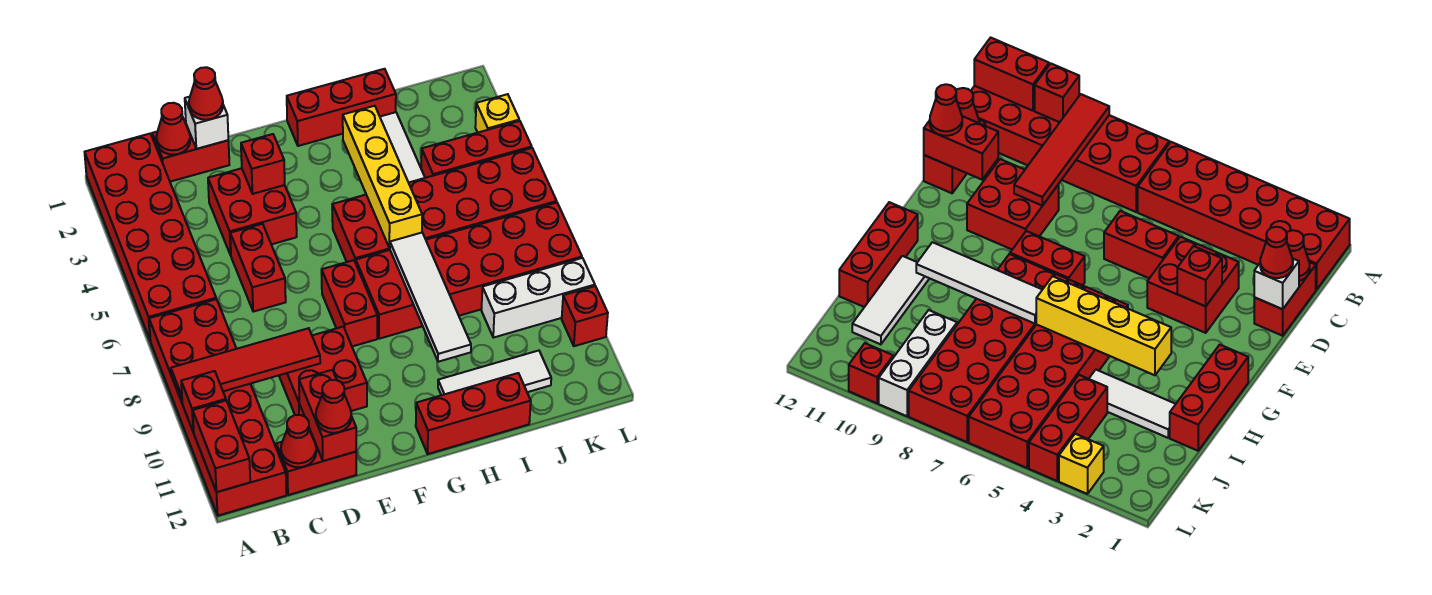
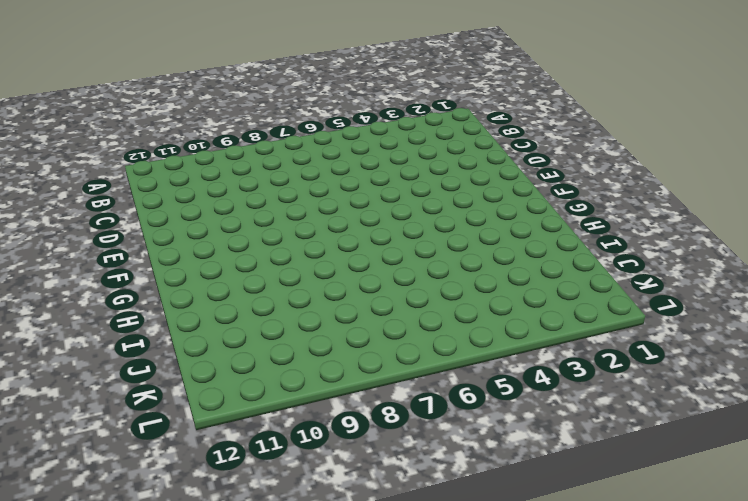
none -> red 2x6 brick [85,134,216,341]
none -> red 2x6 brick [149,299,286,516]
none -> red 1x2 brick [152,125,229,182]
none -> red 1x2 brick [276,433,356,495]

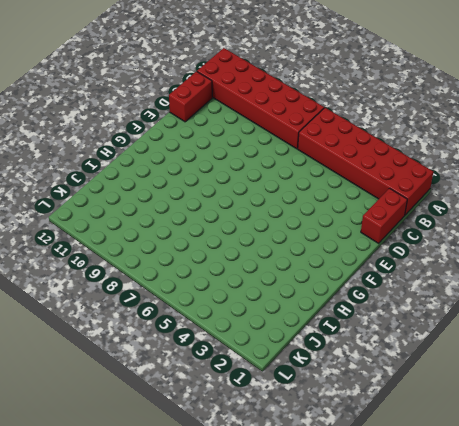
none -> red 2x2 brick [208,168,297,255]
none -> red 1x2 brick [230,224,286,312]
none -> red 2x2 brick [279,327,367,416]
none -> red 1x2 brick [321,260,377,346]

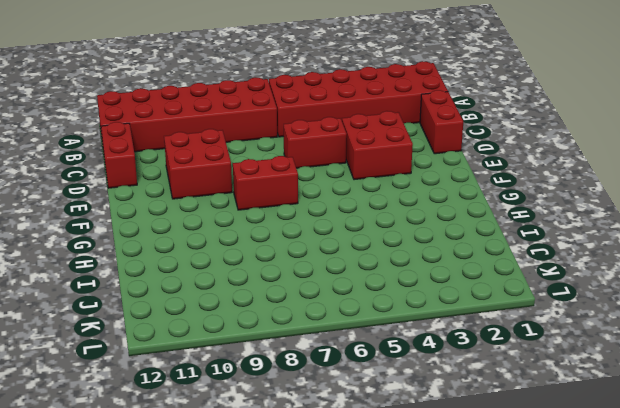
none -> red 1x3 brick [287,69,396,146]
none -> red 2x6 brick [332,148,557,263]
none -> red 2x6 brick [356,203,582,339]
none -> red 1x3 brick [416,373,531,454]

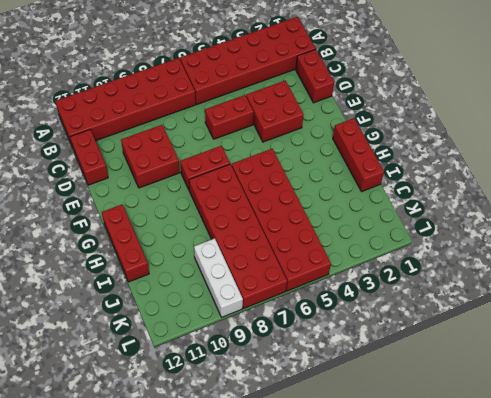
none -> white 1x3 tile [438,351,551,395]
none -> white 1x3 tile [380,112,425,183]
none -> red 1x3 brick [421,121,532,178]
none -> yellow 1x1 brick [475,94,519,133]

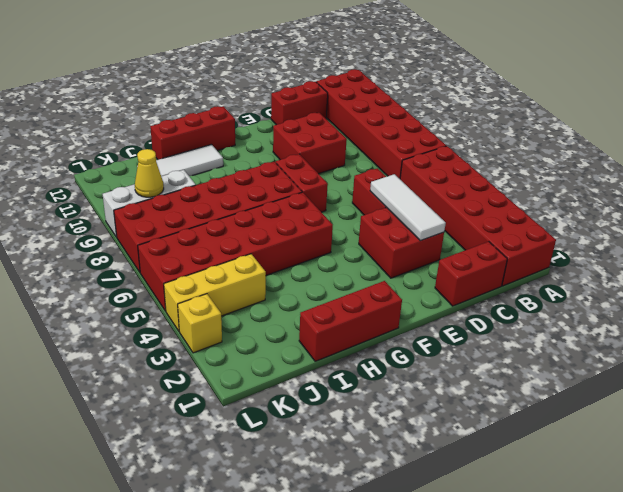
white 1x3 tile [370,174,446,241] -> white 1x3 tile moved to [380,112,425,183]
yellow 1x3 brick [164,254,266,331] -> red 1x3 brick [421,121,532,178]
yellow 1x1 cone [135,149,164,197] -> none
none -> red 1x1 brick [562,286,608,346]
none -> red 1x4 tile [171,328,320,402]
none -> red 1x1 brick [181,371,226,433]
none -> red 1x2 brick [193,401,250,492]

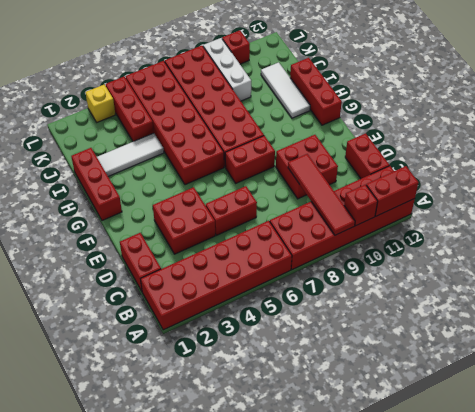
none -> red 1x1 cone [156,103,190,155]
none -> red 1x1 cone [281,415,316,467]
none -> white 1x1 brick [185,97,228,149]
none -> red 1x2 brick [299,370,356,461]

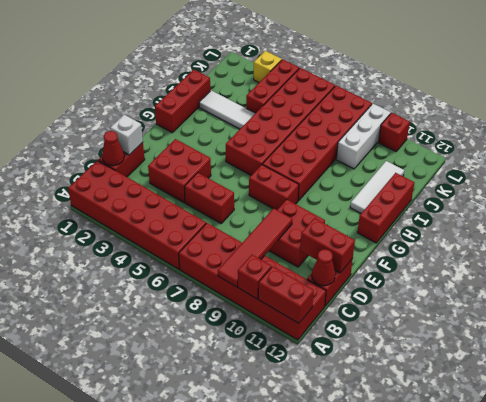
none -> red 1x1 brick [241,134,285,194]
none -> yellow 1x4 brick [343,106,422,248]
none -> white 1x4 tile [390,233,471,362]
none -> red 1x1 cone [189,67,223,120]

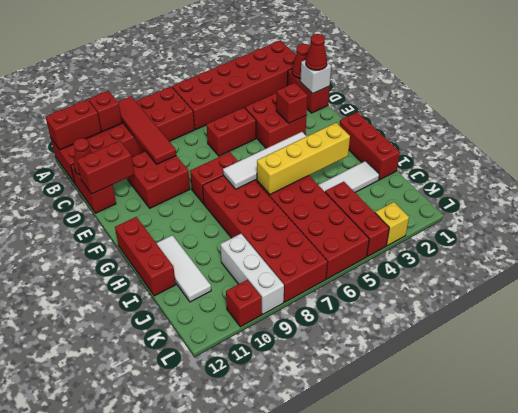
white 1x4 tile [223,132,307,189] -> white 1x4 tile moved to [390,233,471,362]
none -> red 1x1 cone [316,380,351,433]

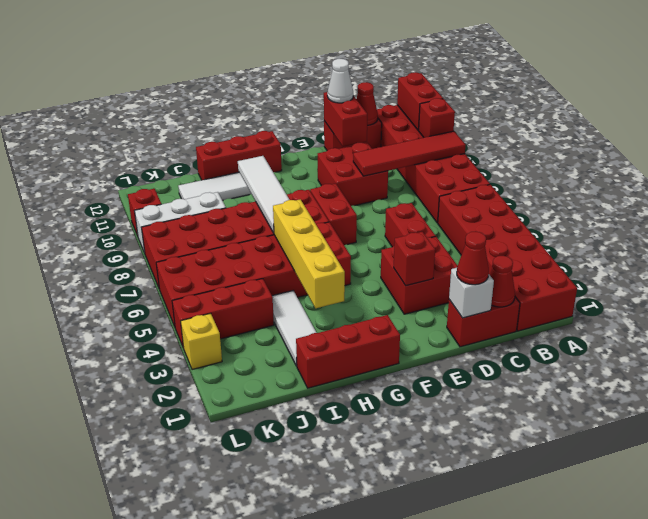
white 1x1 cone [327,59,353,103] -> red 1x1 cone [316,380,351,433]

